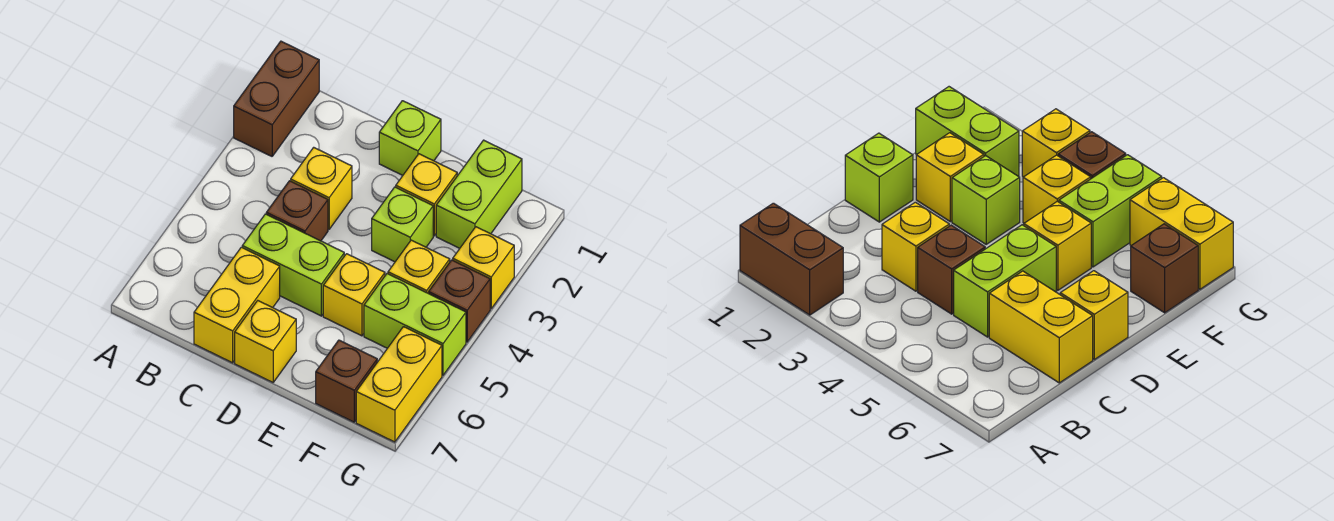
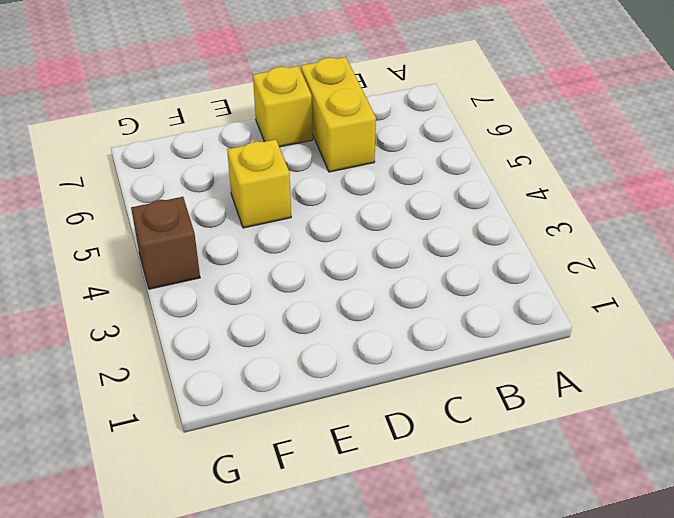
none -> brown 1x2 brick [234,41,319,156]
none -> yellow 1x1 brick [291,147,352,229]
none -> brown 1x1 brick [266,181,328,241]

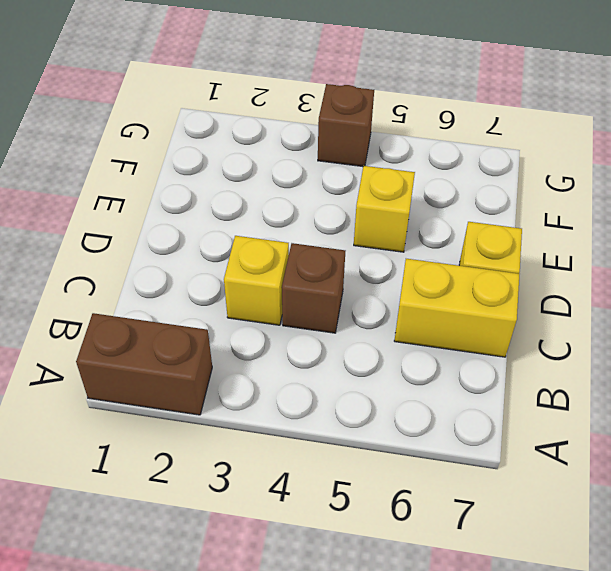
none -> lime 1x2 brick [242,214,344,316]
none -> lime 1x1 brick [379,101,441,175]
none -> yellow 1x1 brick [396,154,457,236]

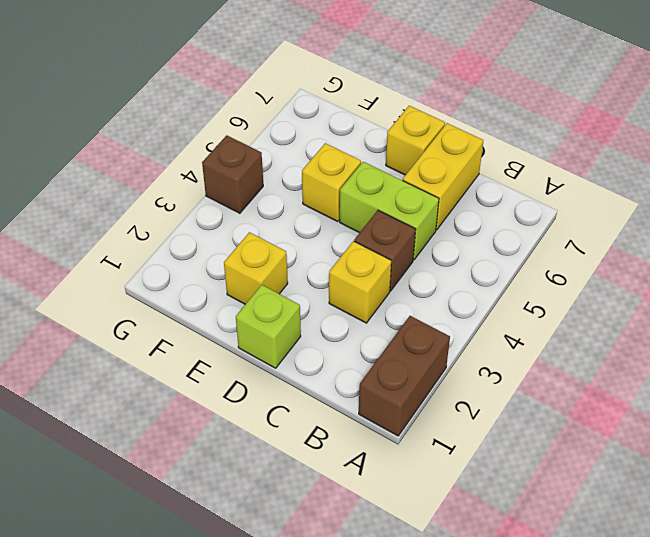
none -> lime 1x1 brick [372,187,433,262]
none -> lime 1x2 brick [436,140,522,248]
none -> yellow 1x1 brick [388,240,450,293]

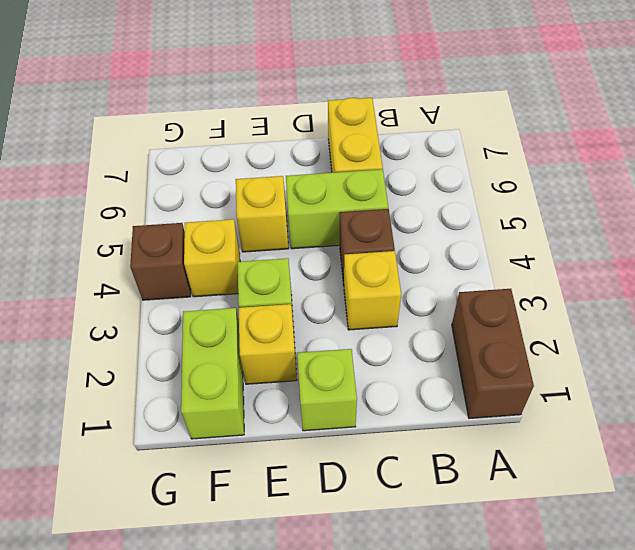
none -> yellow 1x1 brick [235,301,296,382]
none -> lime 1x2 brick [364,274,466,375]
none -> brown 1x1 brick [316,340,377,422]

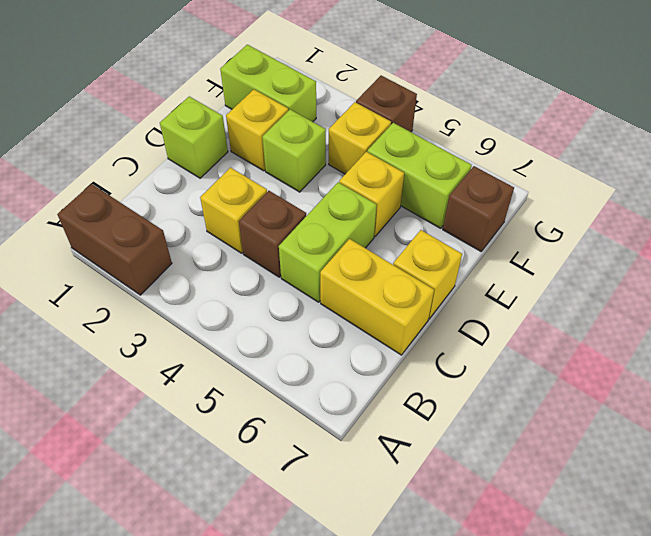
lime 1x2 brick [367,123,472,228] -> lime 1x2 brick turned to [364,274,466,375]
none -> yellow 1x1 brick [453,227,514,309]
none -> yellow 1x2 brick [356,327,442,442]

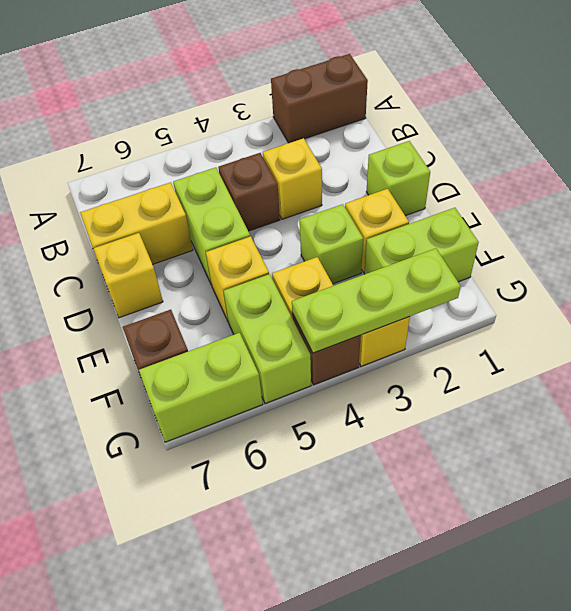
lime 1x3 plate [292,248,461,353] -> none
lime 1x2 brick [139,333,263,442] -> yellow 1x2 brick [356,327,442,442]

